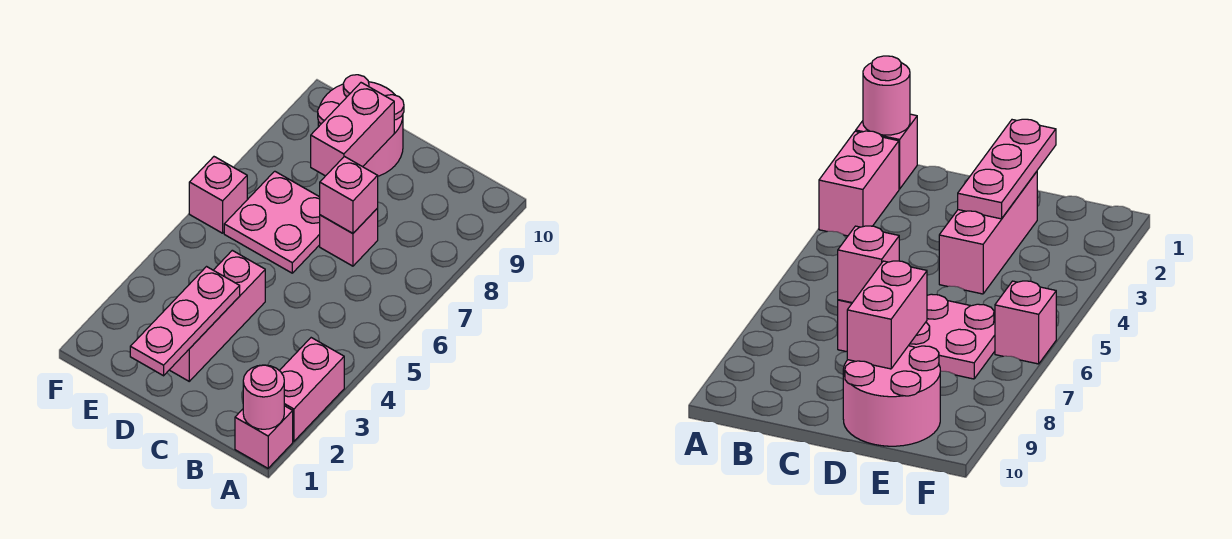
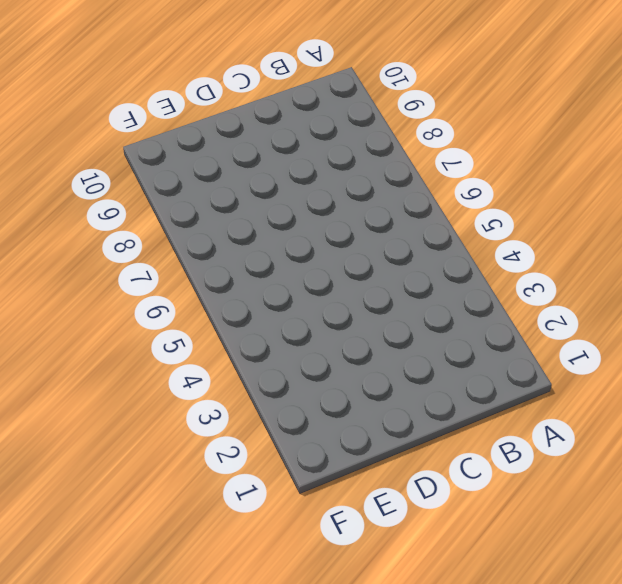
none -> pink 1x1 brick [235,406,293,468]
none -> pink 1x2 brick [279,338,344,441]

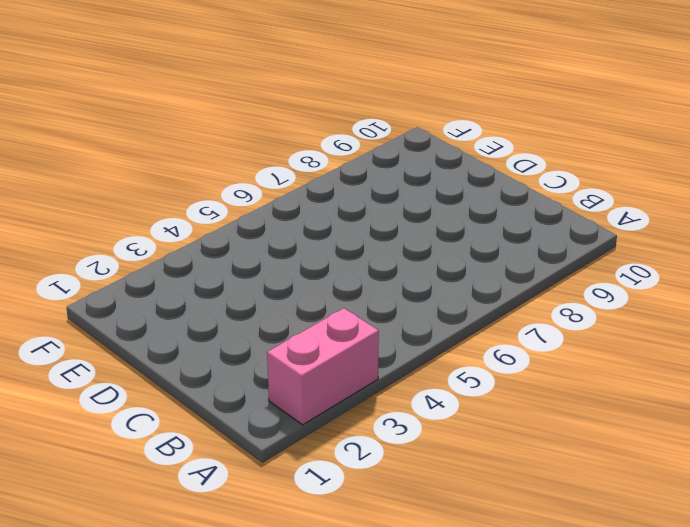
none -> pink 1x1 brick [235,406,293,468]
none -> pink 1x1 brick [320,208,378,266]

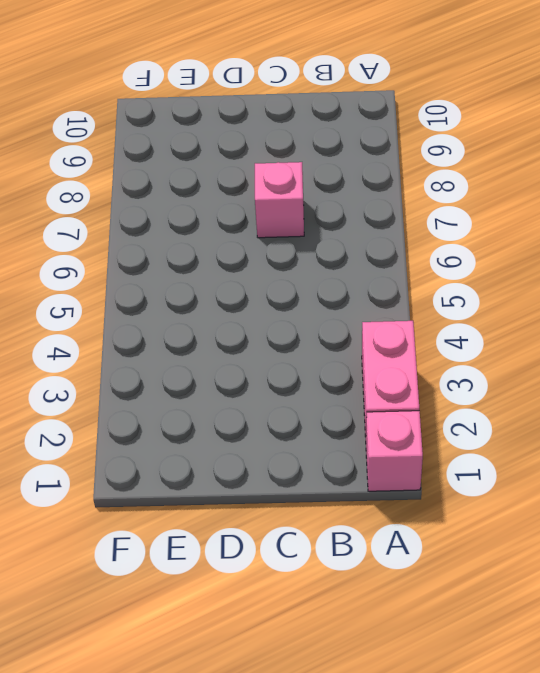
none -> pink 1x3 brick [170,250,265,381]
none -> pink 2x2 plate [224,171,320,273]

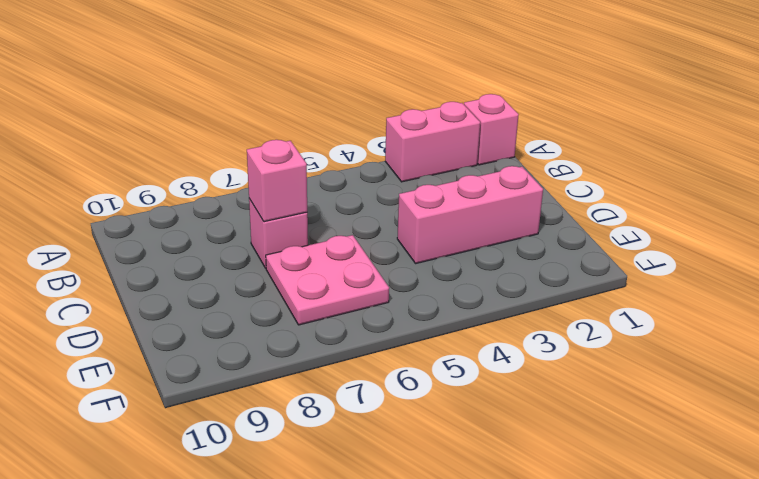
none -> pink 2x2 round brick [318,75,404,176]
none -> pink 1x1 brick [189,157,247,233]

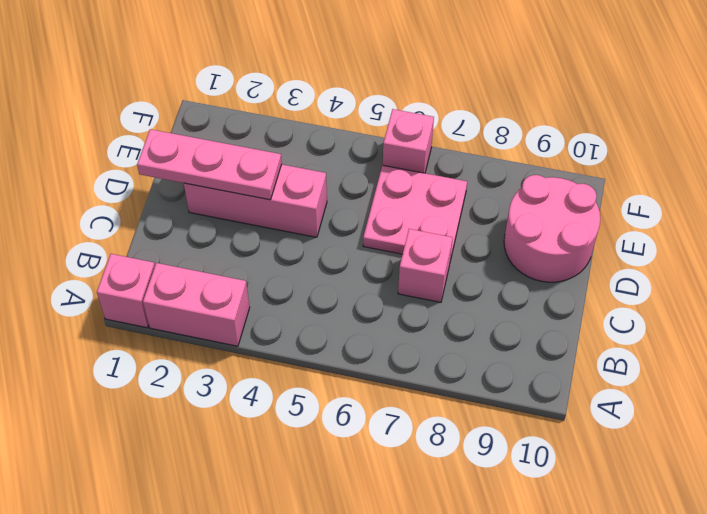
none -> pink 1x1 round brick [243,365,284,429]
none -> pink 1x1 brick [320,157,378,233]

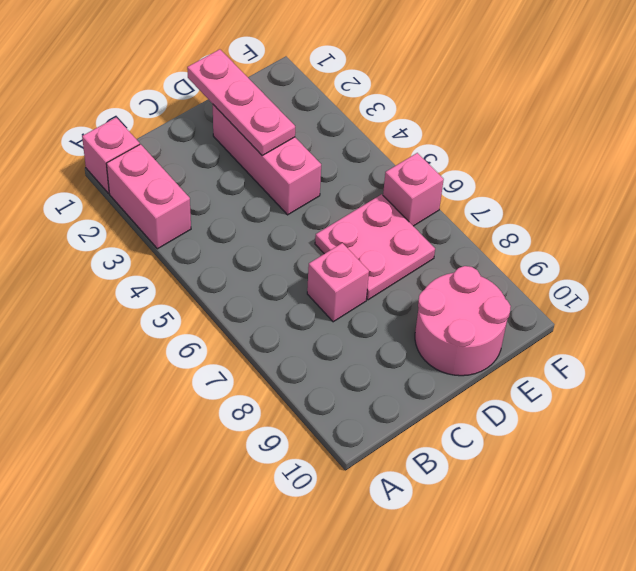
none -> pink 1x1 round brick [243,365,284,429]
none -> pink 1x1 brick [320,157,378,233]

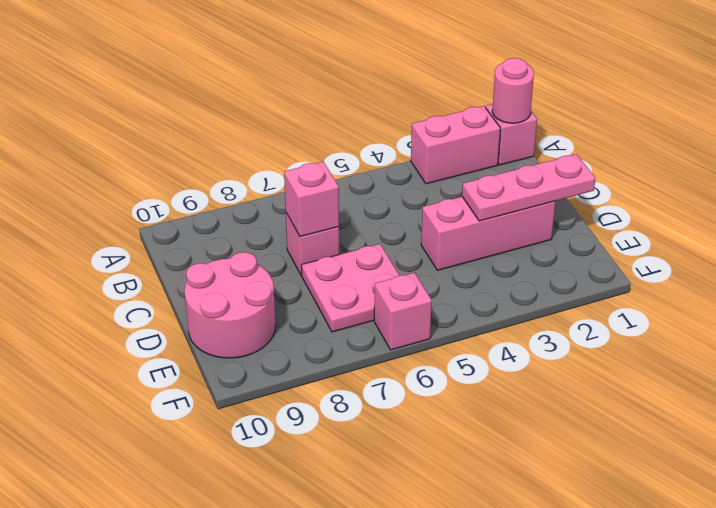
none -> pink 1x2 brick [311,83,394,176]

